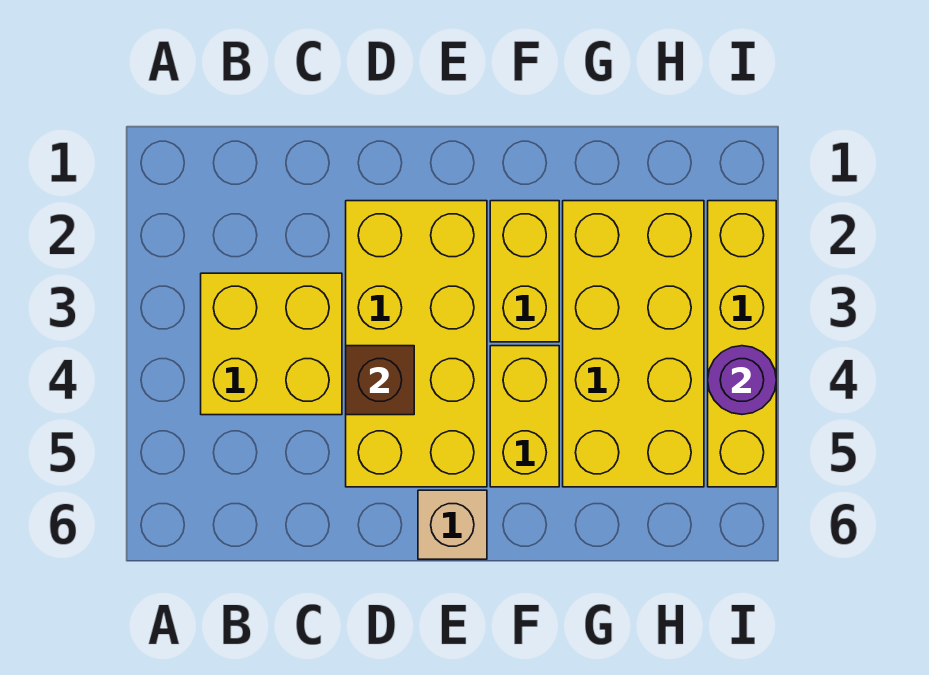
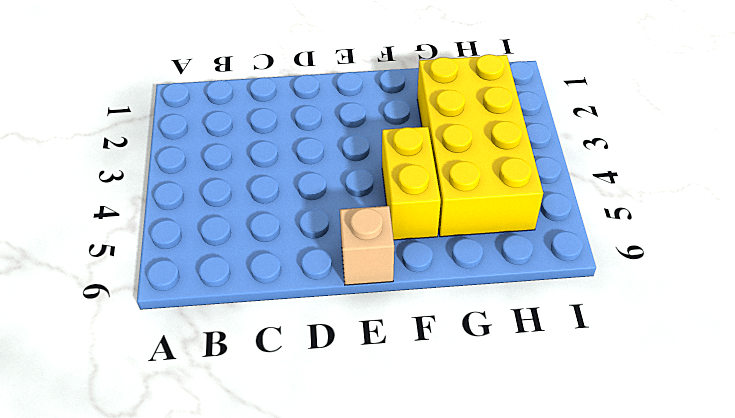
none -> yellow 2x2 brick [201,273,342,415]
none -> yellow 2x4 brick [346,201,487,487]

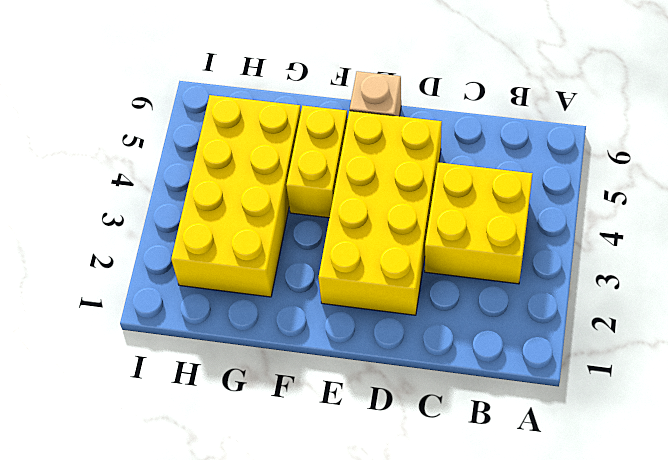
none -> yellow 1x2 brick [490,201,559,342]
none -> yellow 1x4 brick [708,201,776,487]

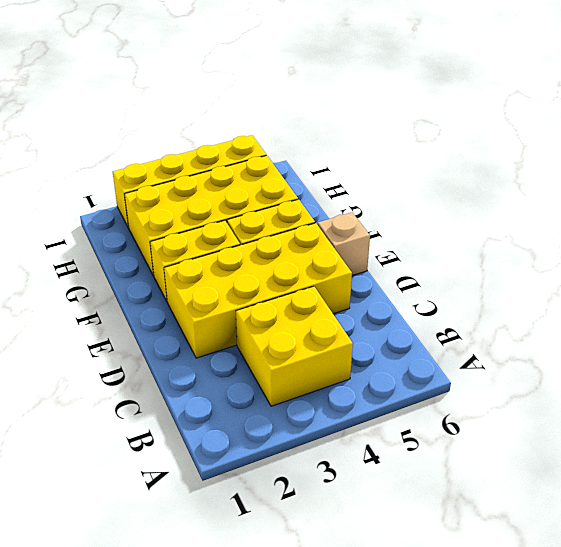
none -> brown 1x1 brick [346,346,414,415]
none -> purple 1x1 round brick [708,346,776,414]

